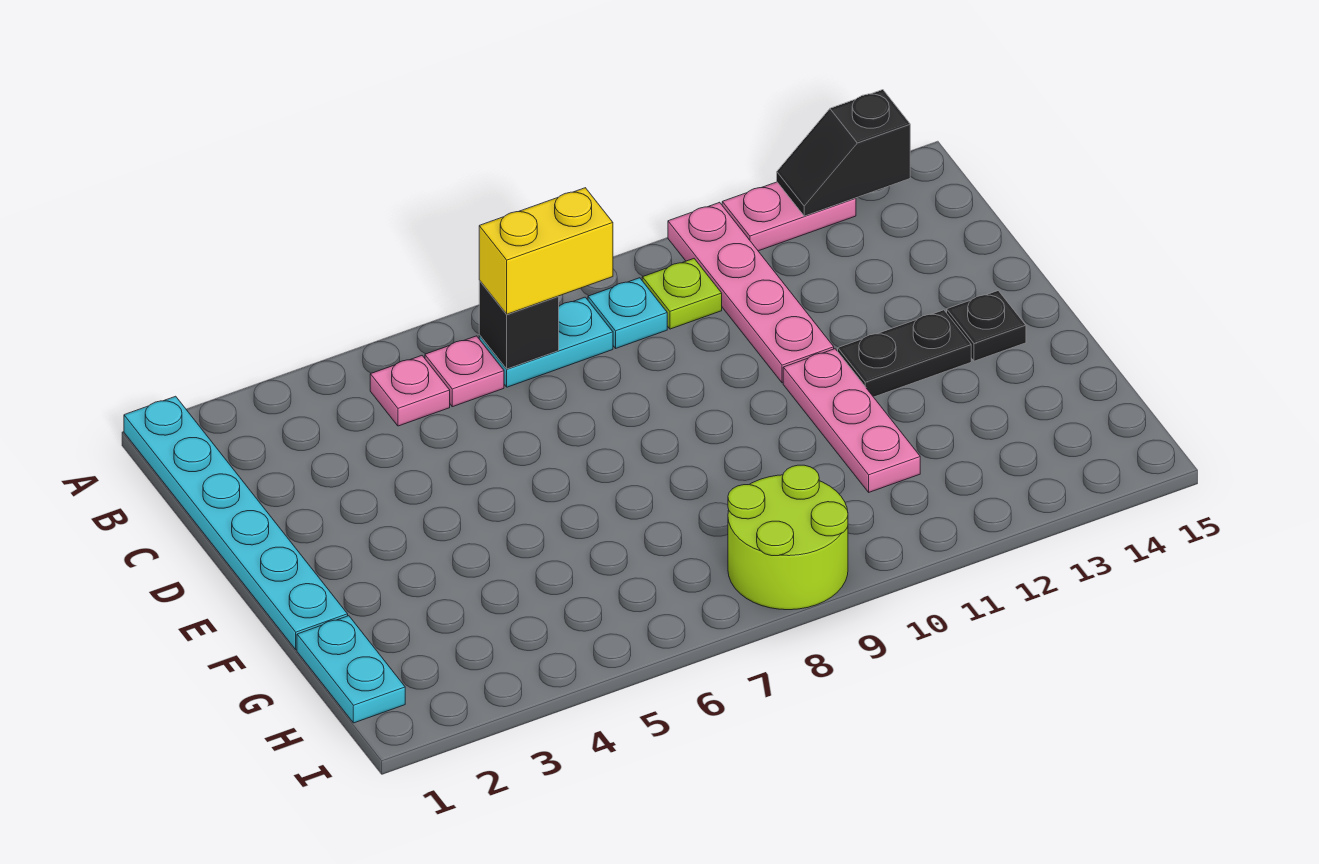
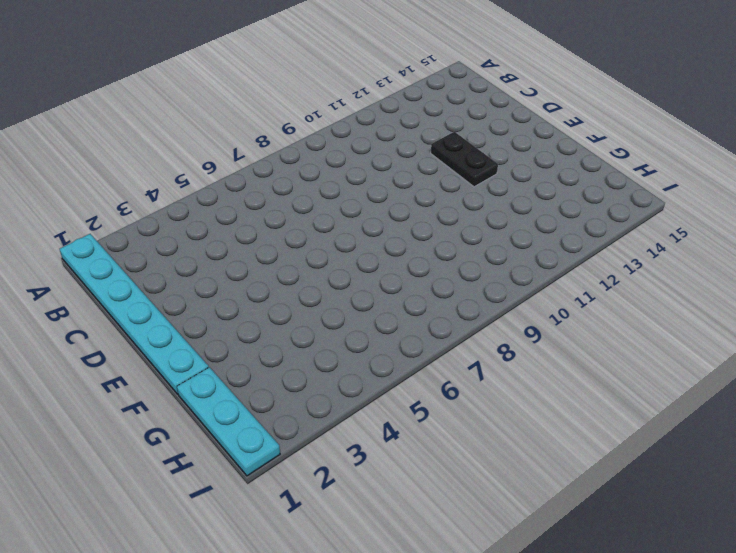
black 1x2 plate [431,132,498,187] -> black 1x2 plate turned to [838,310,971,397]
cyan 1x3 plate [177,367,280,476] -> cyan 1x2 plate [297,616,405,723]
none -> pink 1x4 plate [668,202,834,383]
none -> pink 1x2 plate [722,182,856,251]
none -> pink 1x1 plate [370,356,450,426]

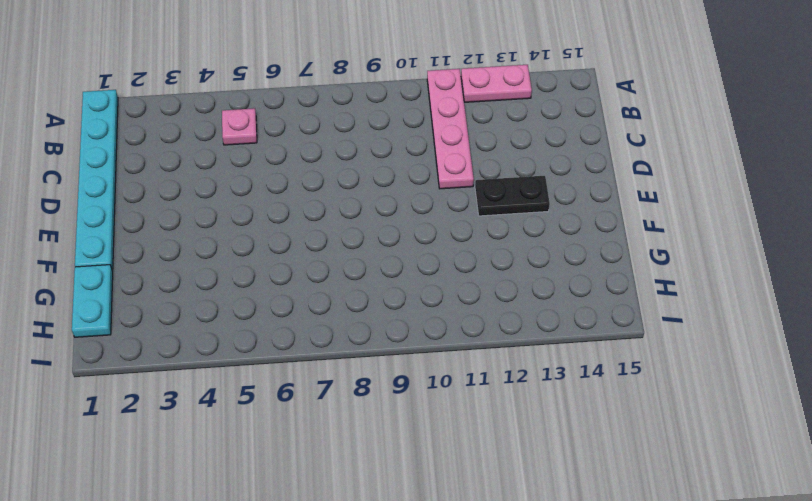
none -> pink 1x1 plate [425,336,504,407]
none -> cyan 1x2 plate [479,297,613,387]
none -> cyan 1x1 plate [588,278,667,348]

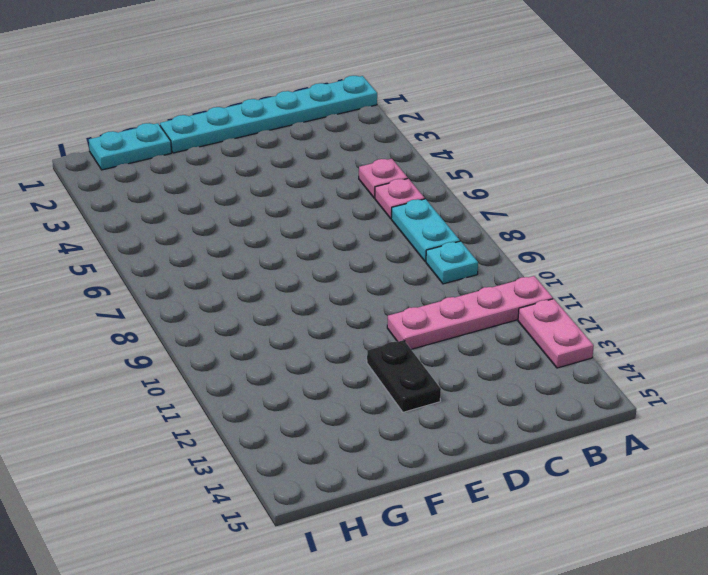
none -> lime 1x1 plate [642,259,722,329]
none -> pink 1x3 plate [783,349,920,492]
none -> black 1x1 plate [947,291,1026,361]

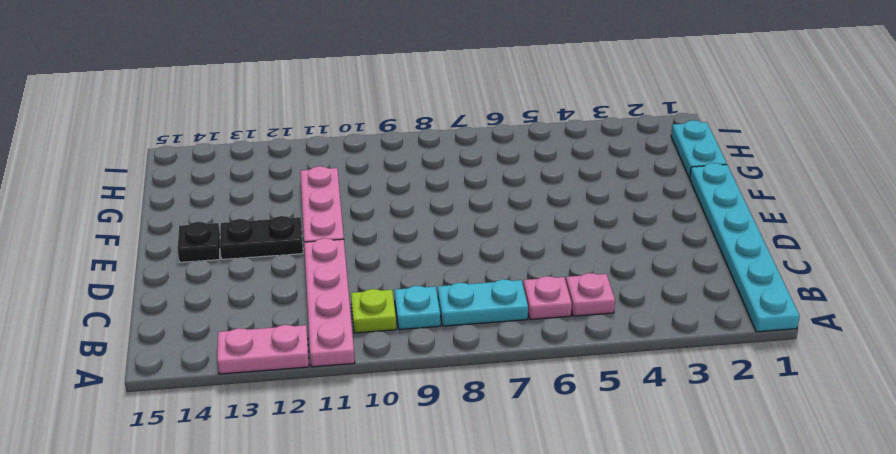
none -> lime 2x2 round brick [728,465,848,610]
none -> black 1x2 slope [777,90,910,216]
none -> black 1x1 brick [479,280,559,369]

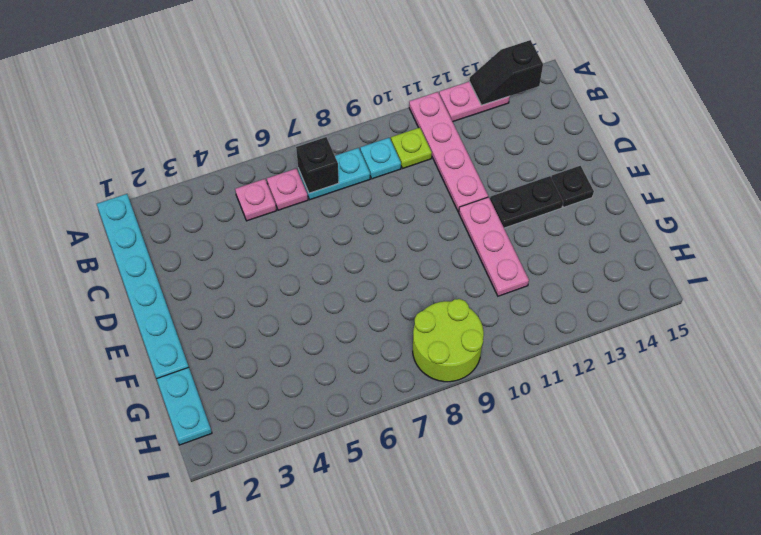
none -> yellow 1x2 brick [479,188,613,314]

